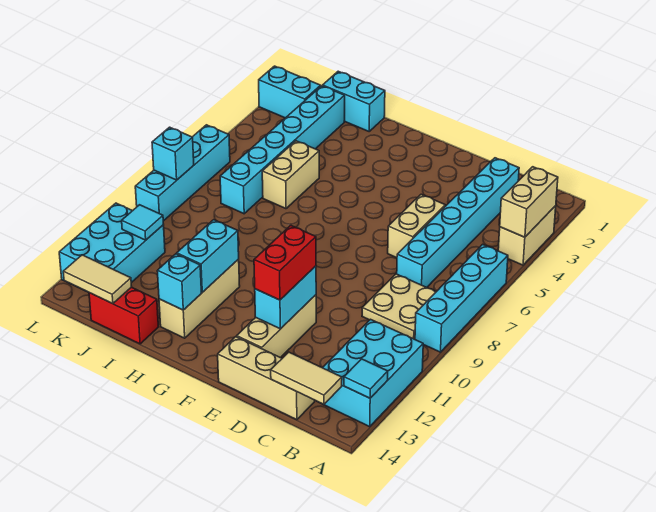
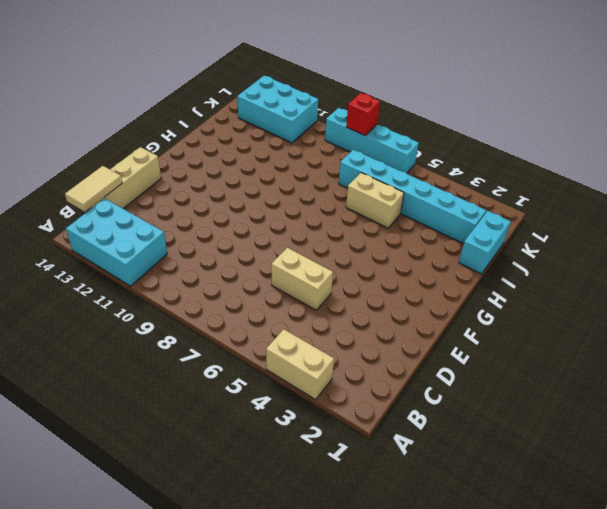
red 1x1 brick [346,93,380,136] -> cyan 1x1 brick [152,127,194,180]
none -> cyan 1x4 brick [415,244,508,352]
none -> tan 2x2 plate [362,274,436,339]
none -> cyan 1x6 brick [397,158,519,287]

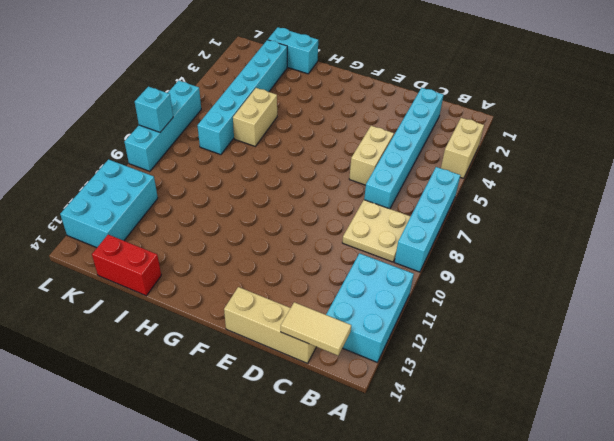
none -> tan 1x3 brick [237,295,316,358]
none -> tan 1x3 brick [159,259,240,338]
none -> cyan 1x2 brick [259,66,321,118]

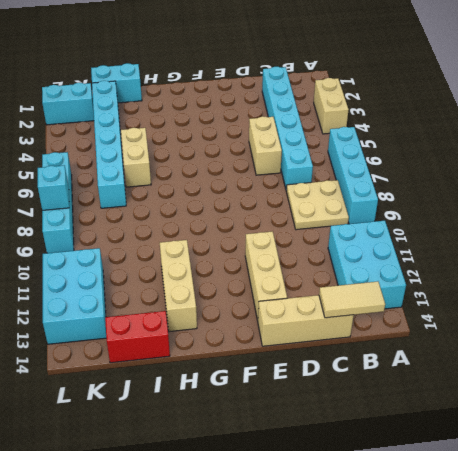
none -> tan 1x2 brick [500,167,558,237]
none -> cyan 1x1 tile [344,359,388,398]
none -> cyan 1x2 brick [255,266,316,329]

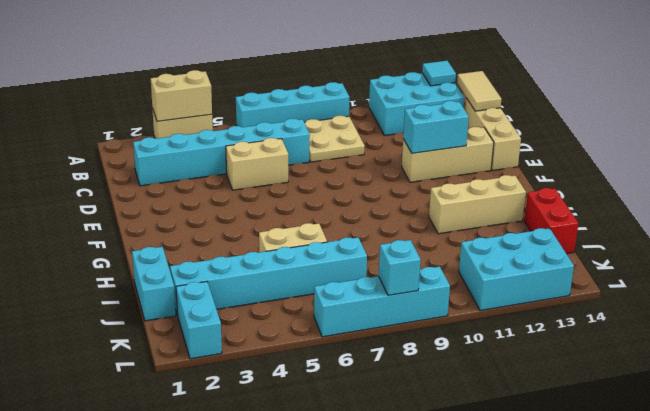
none -> cyan 1x2 brick [177,220,239,292]
none -> cyan 1x1 brick [157,254,201,310]
none -> tan 1x2 tile [63,255,132,304]

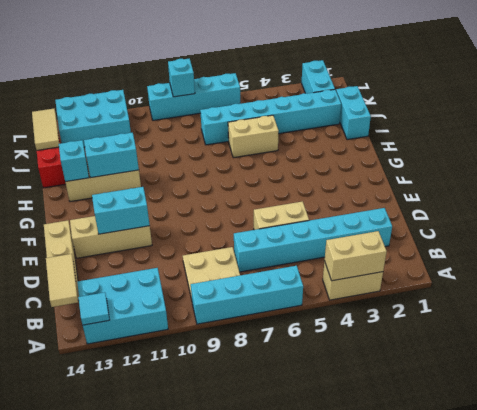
none -> cyan 1x1 tile [122,205,164,240]
none -> red 1x2 brick [254,225,316,300]

